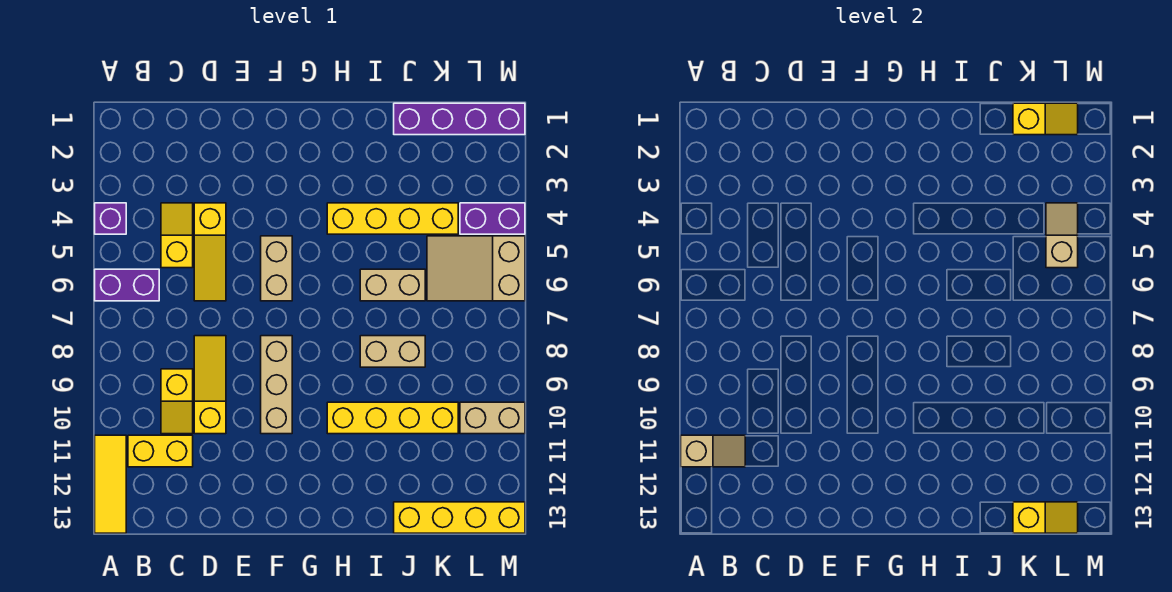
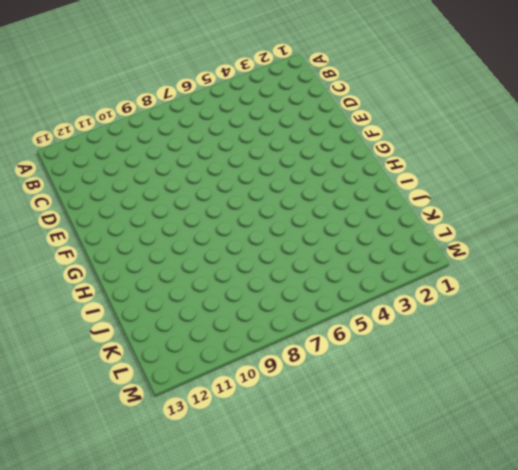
none -> purple 1x1 brick [95,203,126,234]
none -> purple 1x2 brick [95,269,159,301]
none -> yellow 1x3 tile [95,435,126,533]

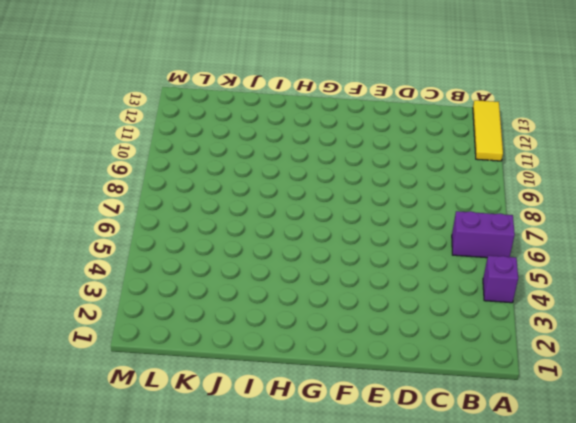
none -> yellow 1x2 brick [128,435,193,467]
none -> yellow 1x2 slope [161,203,193,268]
none -> yellow 1x2 slope [161,369,193,434]

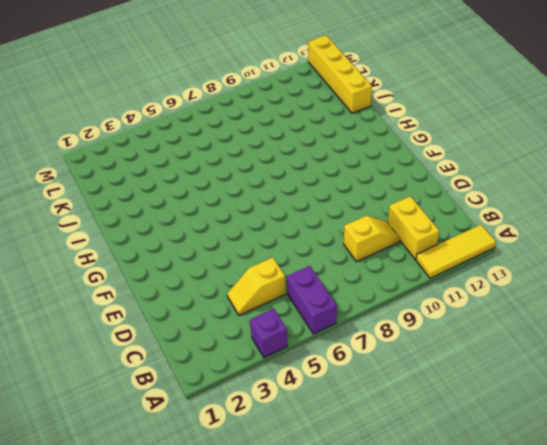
none -> yellow 1x3 slope [194,203,226,301]
none -> yellow 1x3 slope [194,336,226,434]
none -> tan 1x2 brick [261,236,292,301]

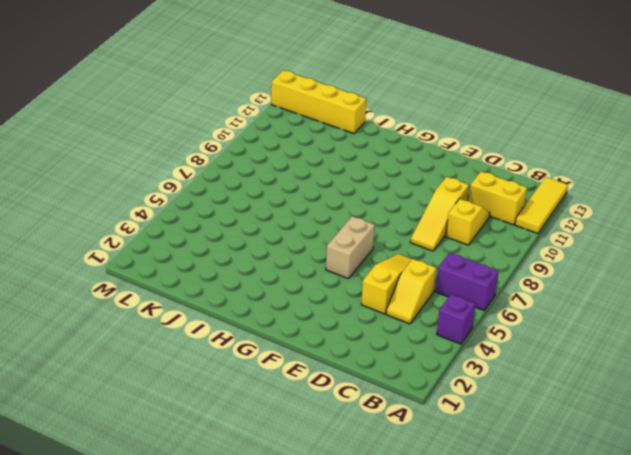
none -> tan 1x3 brick [261,336,292,434]
none -> yellow 1x4 brick [327,203,458,234]
none -> yellow 1x4 brick [327,402,458,434]

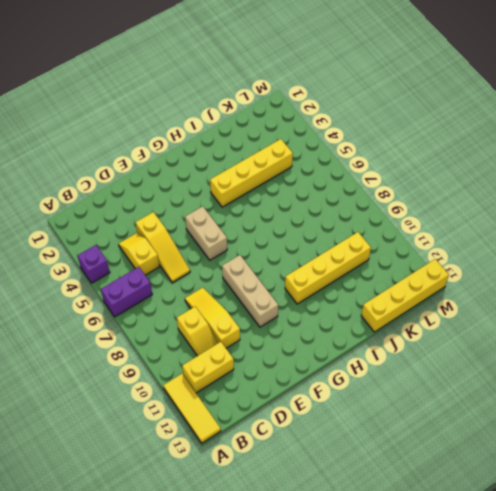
none -> tan 1x2 brick [360,269,425,301]
none -> tan 1x2 brick [360,336,425,367]
none -> purple 1x4 brick [394,103,525,135]

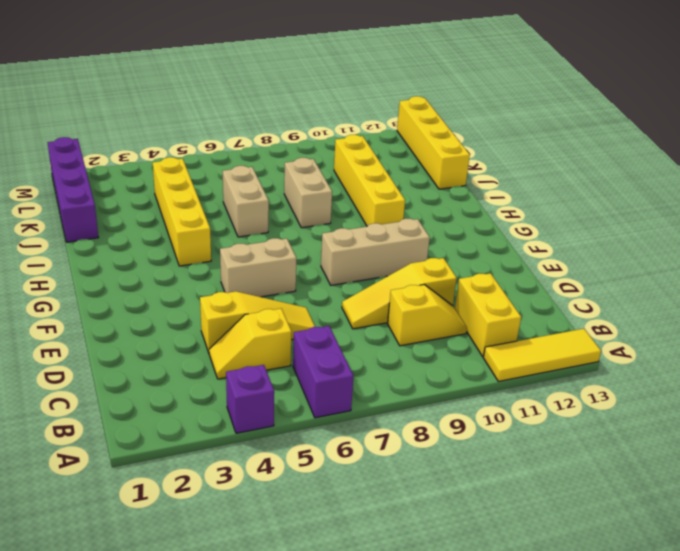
none -> tan 2x3 slope [427,236,525,301]
none -> purple 1x2 brick [460,203,525,234]
none -> tan 1x2 brick [460,402,525,434]

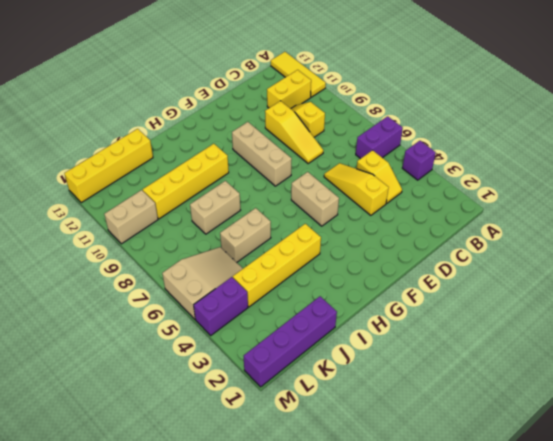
none -> tan 1x2 slope [681,435,745,467]
none -> yellow 1x2 slope [1013,103,1078,135]
none -> yellow 1x2 slope [1013,502,1078,533]

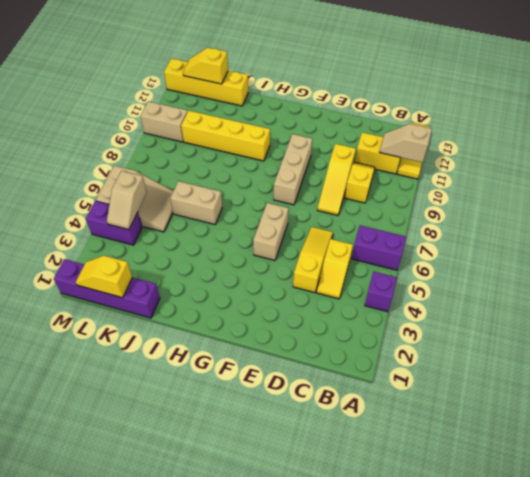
none -> yellow 1x4 brick [327,203,458,234]
none -> tan 1x2 brick [360,336,425,367]

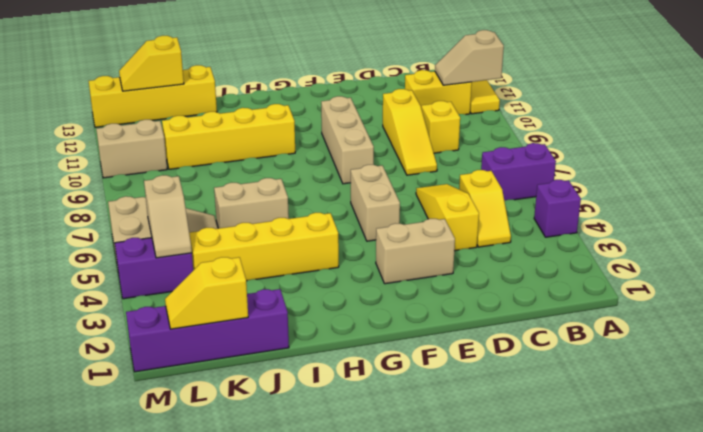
tan 1x2 brick [376,219,455,284] -> tan 1x2 brick moved to [360,336,425,367]

